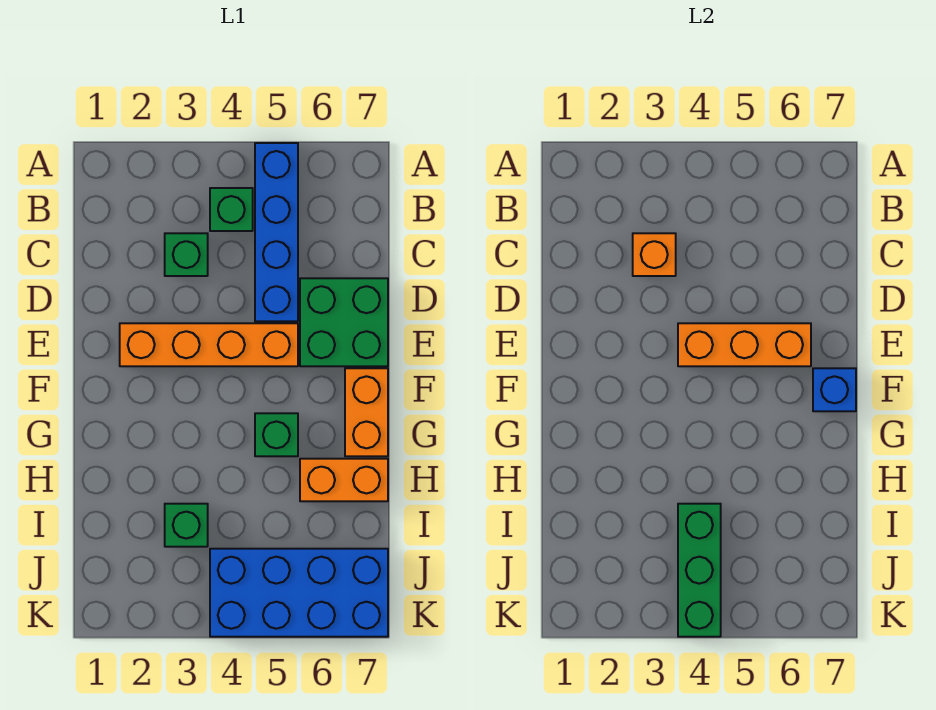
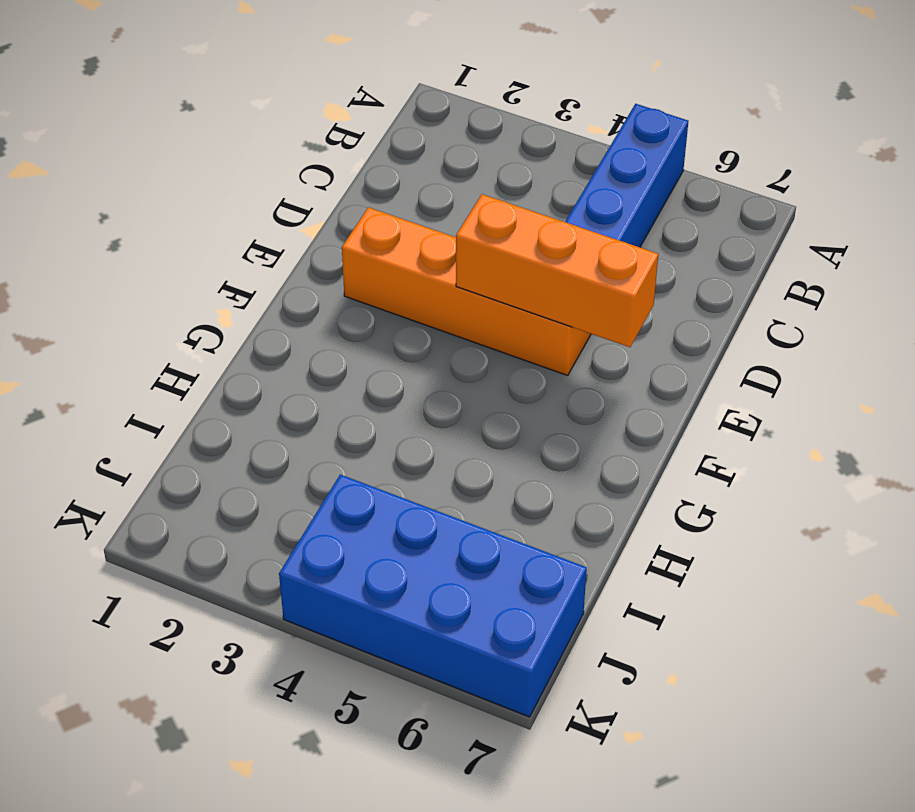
none -> green 1x1 brick [210,188,253,231]
none -> green 1x1 brick [165,233,208,276]
none -> green 2x2 brick [300,278,388,366]

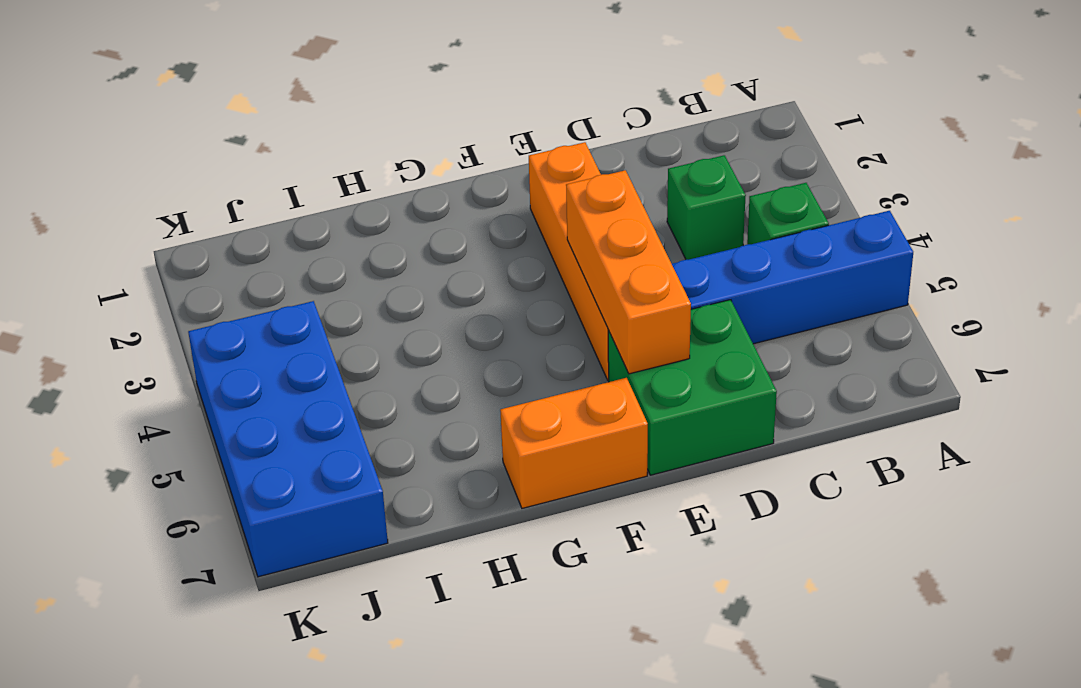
none -> green 1x1 brick [255,413,298,456]
none -> orange 1x2 brick [300,459,388,501]
none -> green 1x1 brick [165,504,208,547]

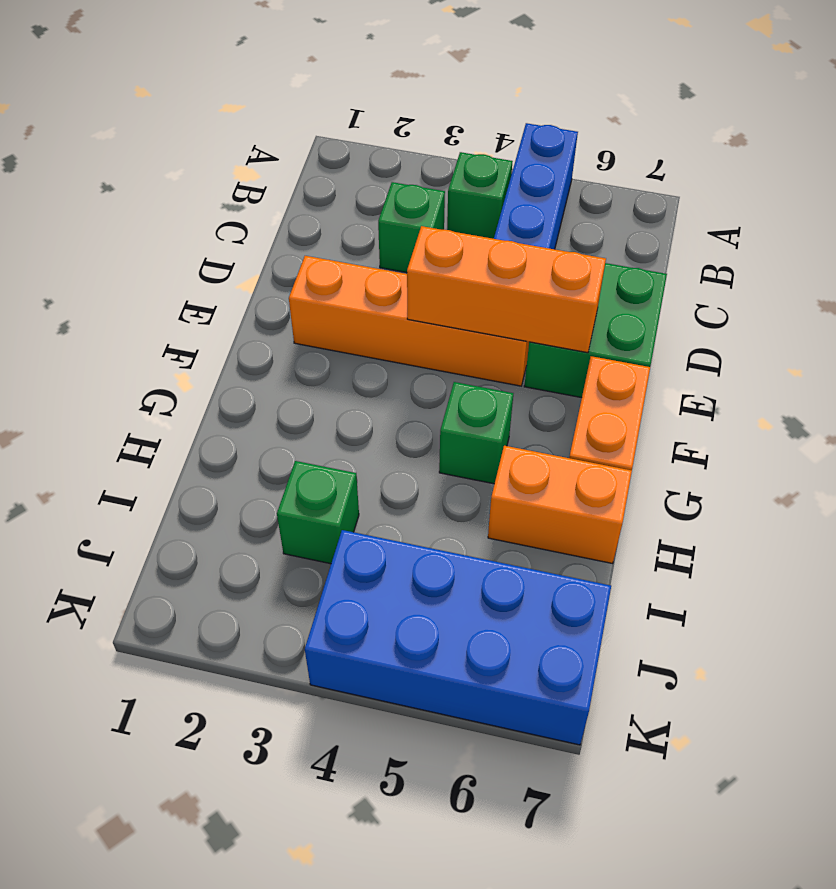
none -> orange 1x1 brick [633,233,676,276]
none -> blue 1x1 brick [813,368,856,411]
none -> green 1x3 brick [678,504,721,637]

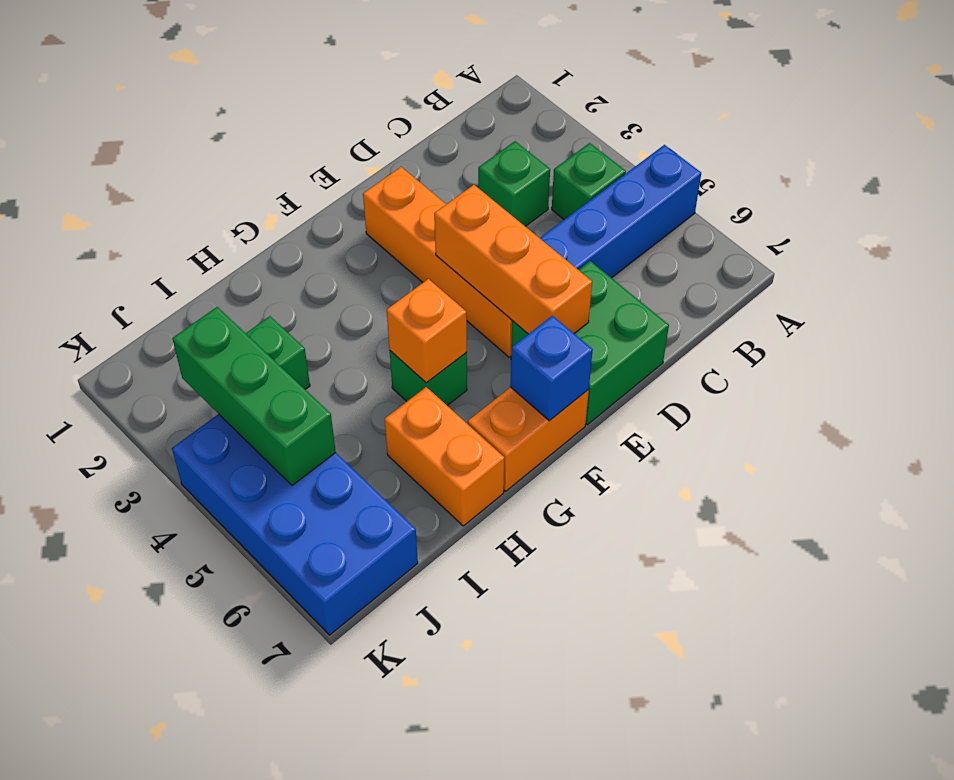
orange 1x1 brick [387,279,467,383] -> orange 1x1 brick moved to [633,233,676,276]
green 1x3 brick [172,307,336,485] -> green 1x3 brick turned to [678,504,721,637]

